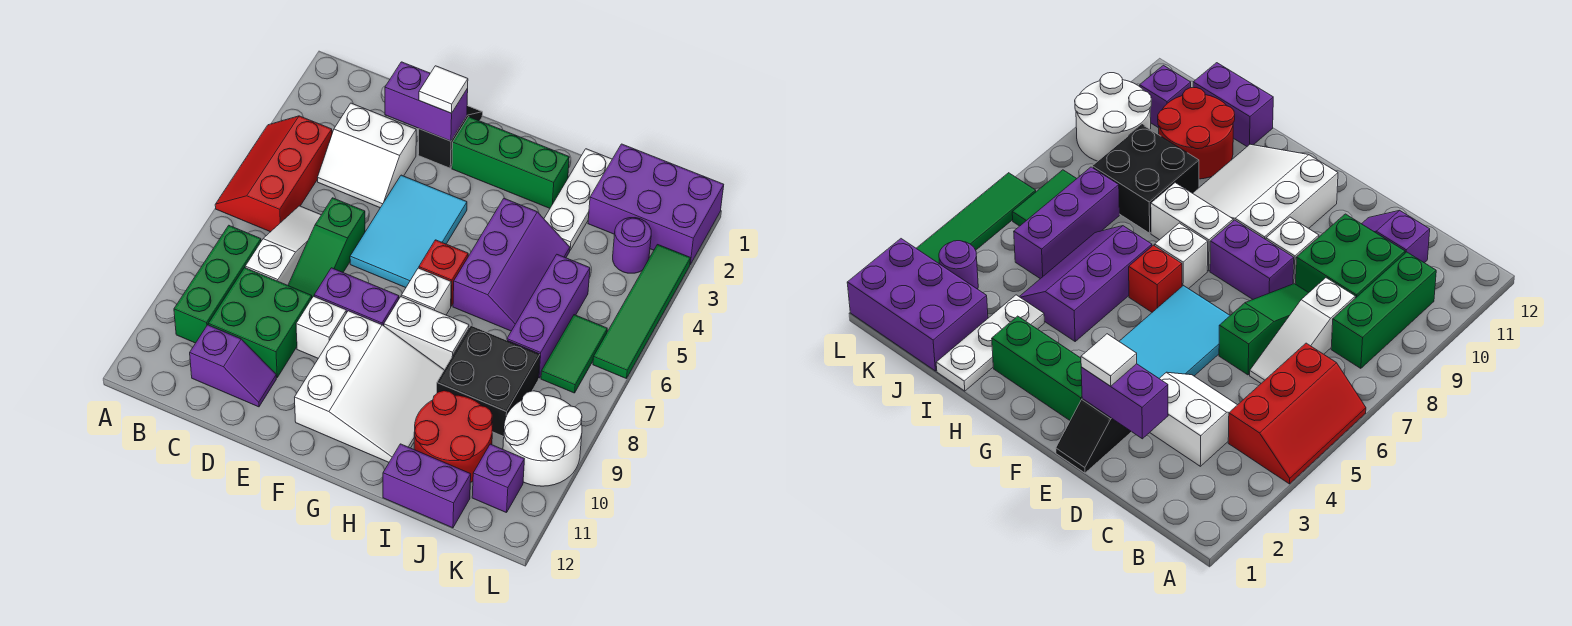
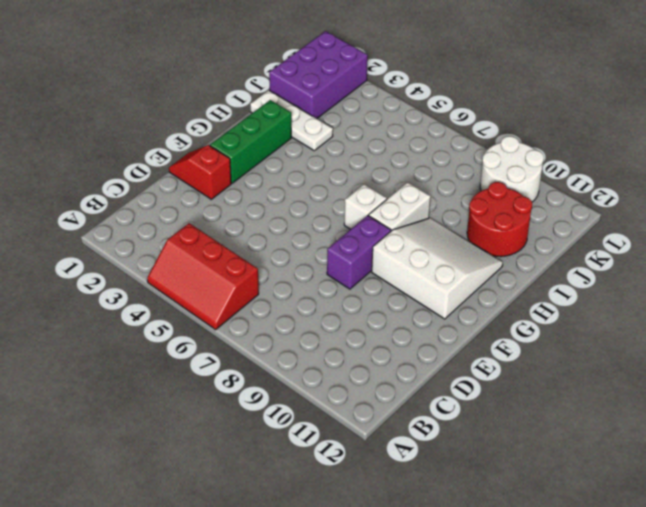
red 1x2 slope [169,145,231,199] -> black 1x2 slope [418,106,483,168]
none -> green 1x3 brick [174,226,261,343]
none -> white 2x2 slope [317,103,416,208]
none -> white 1x3 slope [245,206,321,285]
none -> green 2x2 brick [208,268,312,377]

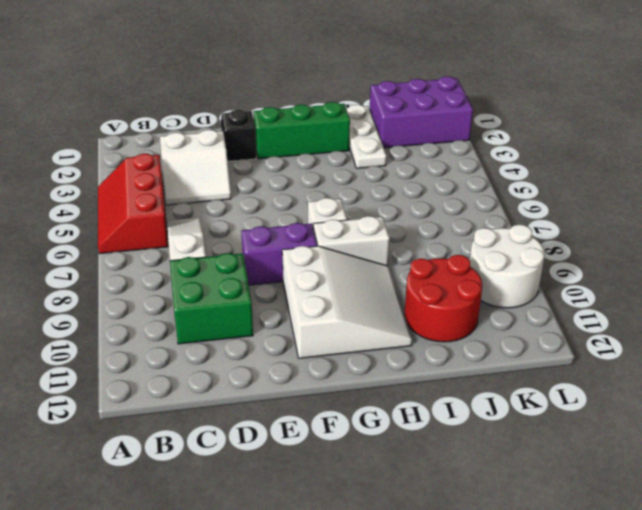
none -> green 1x3 brick [174,226,261,343]
none -> purple 1x2 slope [190,325,276,407]
none -> green 1x3 slope [288,198,365,298]
none -> cyan 2x3 tile [350,175,467,288]

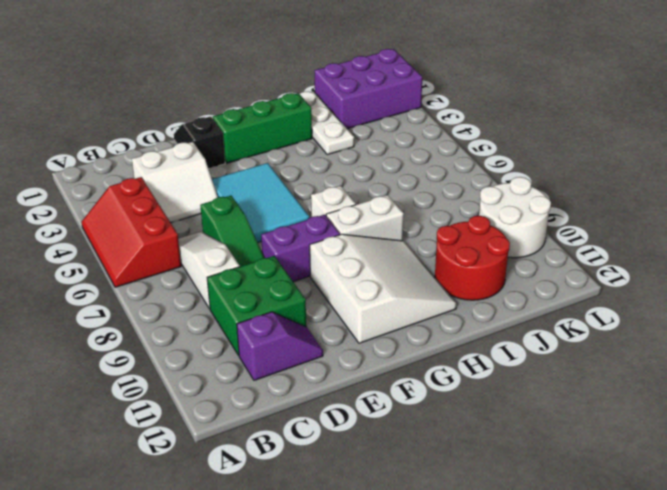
none -> green 1x3 brick [174,226,261,343]
none -> white 1x1 brick [296,296,346,358]
none -> red 1x1 brick [419,240,468,306]
none -> purple 2x3 slope [453,198,570,331]

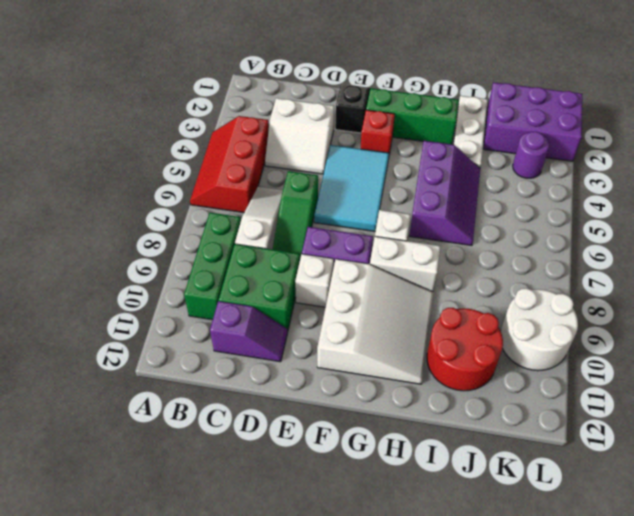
red 1x1 brick [361,110,395,154] -> red 1x1 brick moved to [419,240,468,306]
none -> black 2x2 brick [437,326,540,437]
none -> purple 1x2 brick [383,444,471,528]
none -> purple 1x3 brick [507,255,590,378]
none -> green 1x2 tile [541,315,607,393]

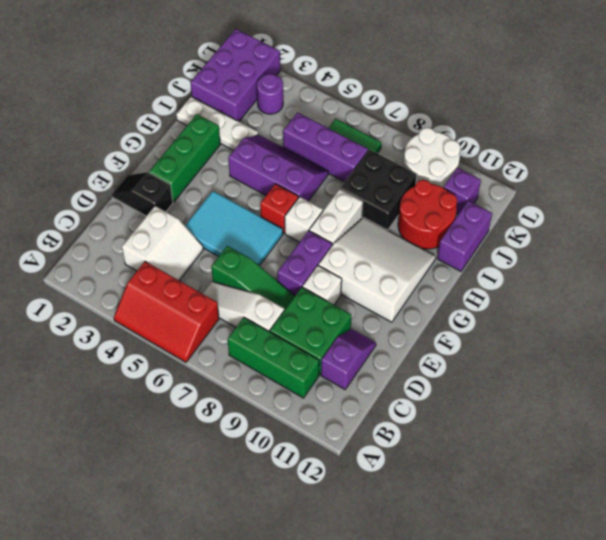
none -> green 1x4 tile [593,245,691,379]
none -> purple 1x2 brick [385,62,468,141]
none -> white 1x1 tile [419,66,468,113]

